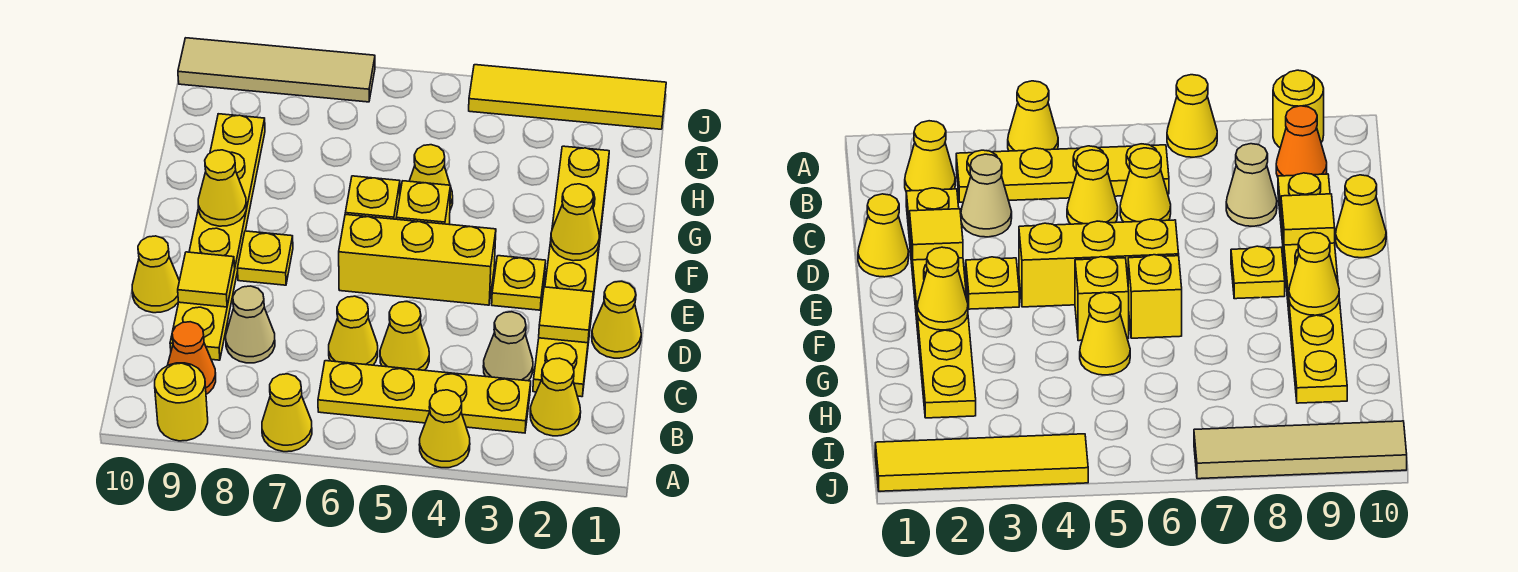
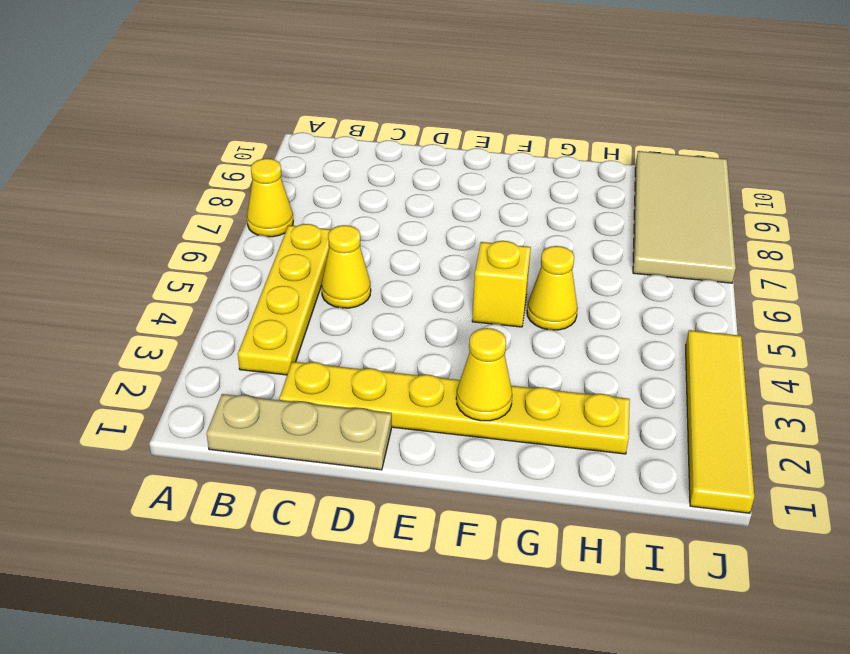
tan 1x3 plate [206,394,391,470] -> yellow 1x1 cone [592,281,641,358]
tan 2x4 tile [633,151,736,283] -> tan 1x4 tile [178,38,375,102]
none -> yellow 1x1 cone [419,390,470,468]
none -> yellow 1x1 round brick [155,363,208,441]
none -> yellow 1x1 cone [530,358,581,436]

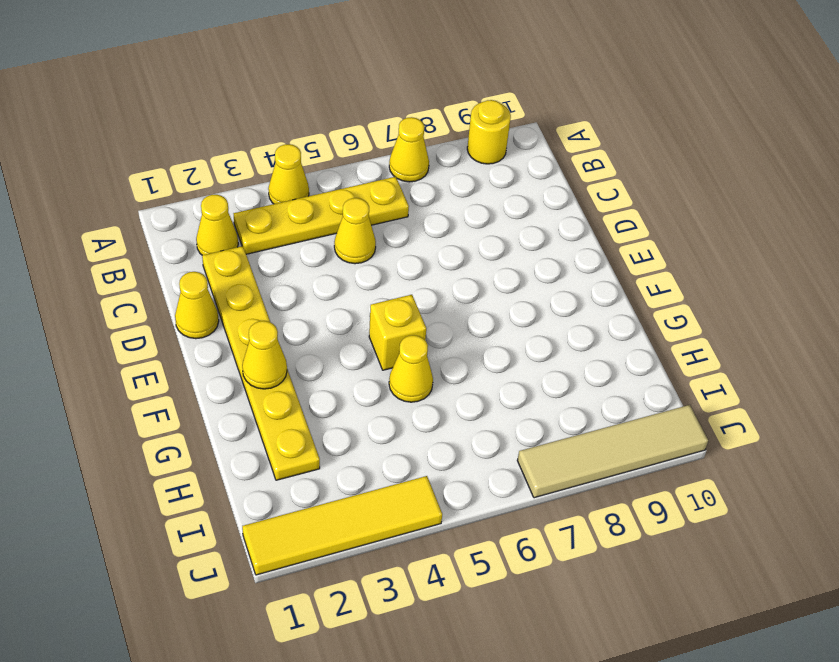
none -> orange 1x1 cone [168,322,216,394]
none -> tan 1x1 cone [483,312,533,381]
none -> yellow 1x1 cone [329,296,378,365]

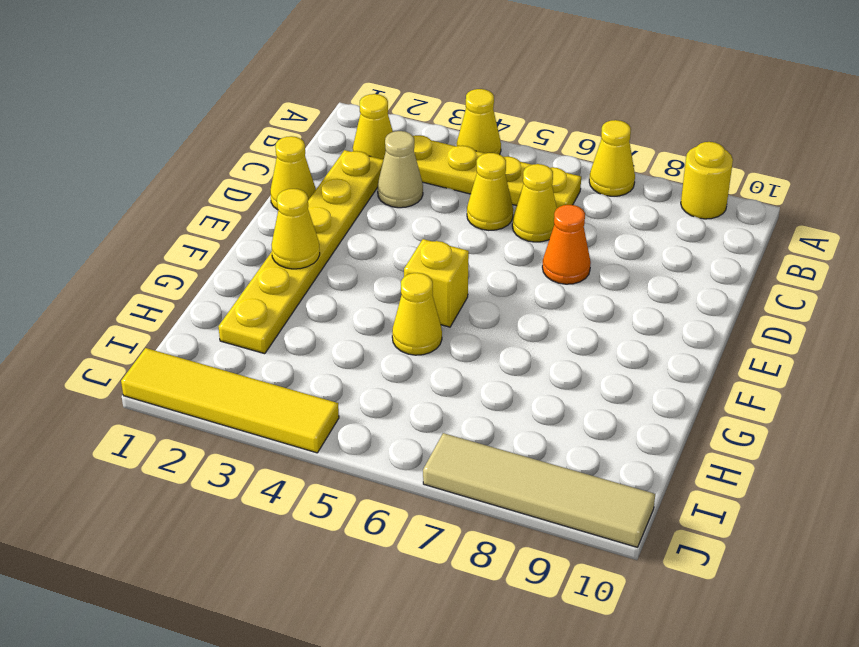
orange 1x1 cone [542,205,591,284] -> orange 1x1 cone moved to [168,322,216,394]
none -> tan 1x1 cone [226,286,275,363]
none -> yellow 1x6 plate [170,114,265,360]
none -> yellow 1x1 cone [132,236,179,313]

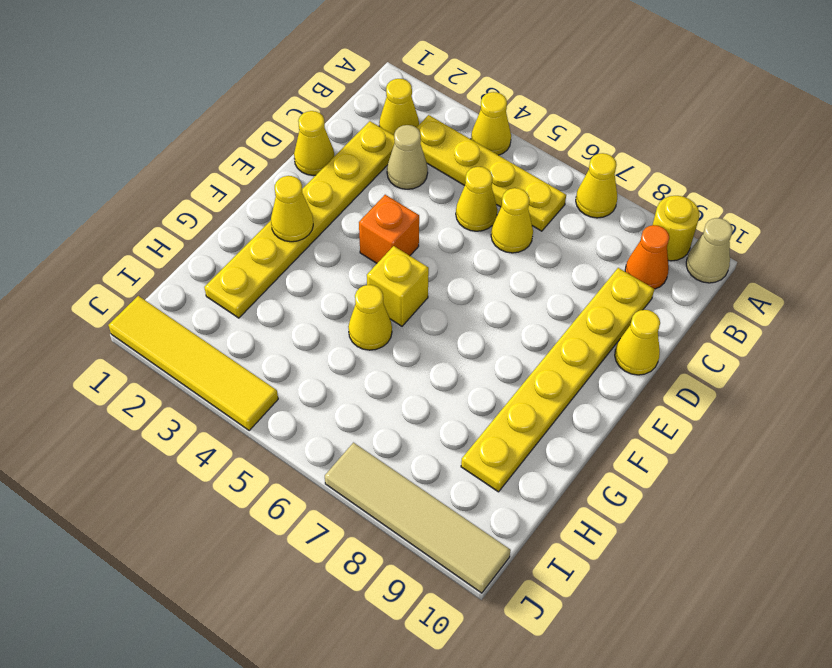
tan 1x1 cone [686,218,733,283] -> tan 1x1 cone moved to [226,286,275,363]
orange 1x1 brick [359,195,419,263] -> yellow 1x3 brick [339,215,496,305]
none -> yellow 1x1 plate [492,256,546,310]
none -> yellow 1x1 plate [237,231,293,285]
none -> yellow 1x1 brick [345,176,400,219]

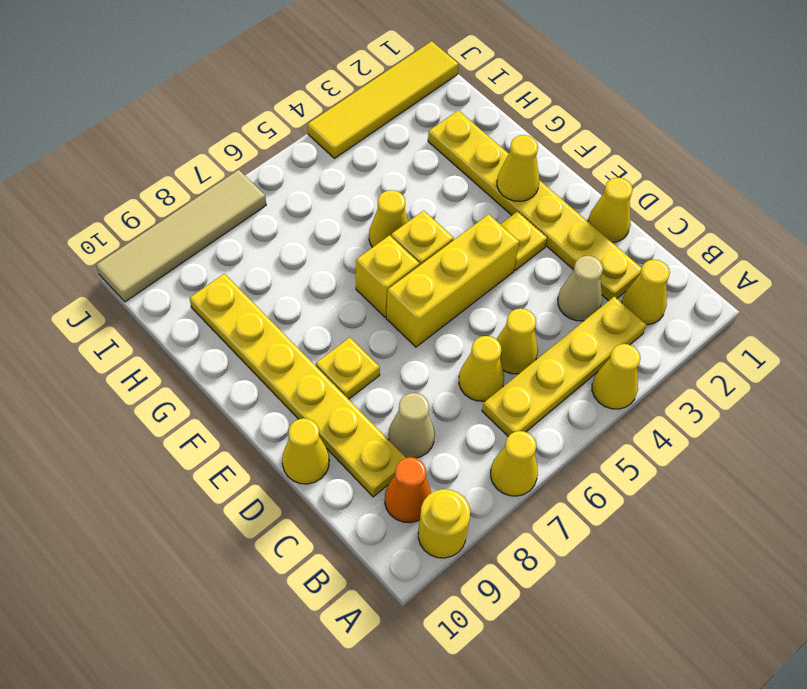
none -> yellow 1x1 tile [539,287,593,343]
none -> yellow 1x1 tile [178,252,235,307]
none -> yellow 1x1 cone [198,150,246,226]

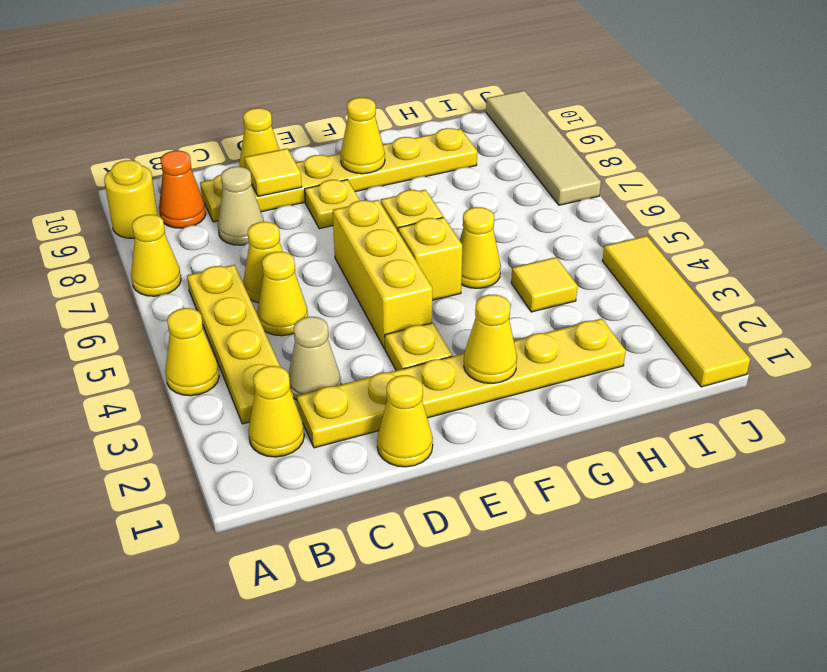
yellow 1x1 tile [511,257,577,312] -> yellow 1x1 tile moved to [539,287,593,343]

